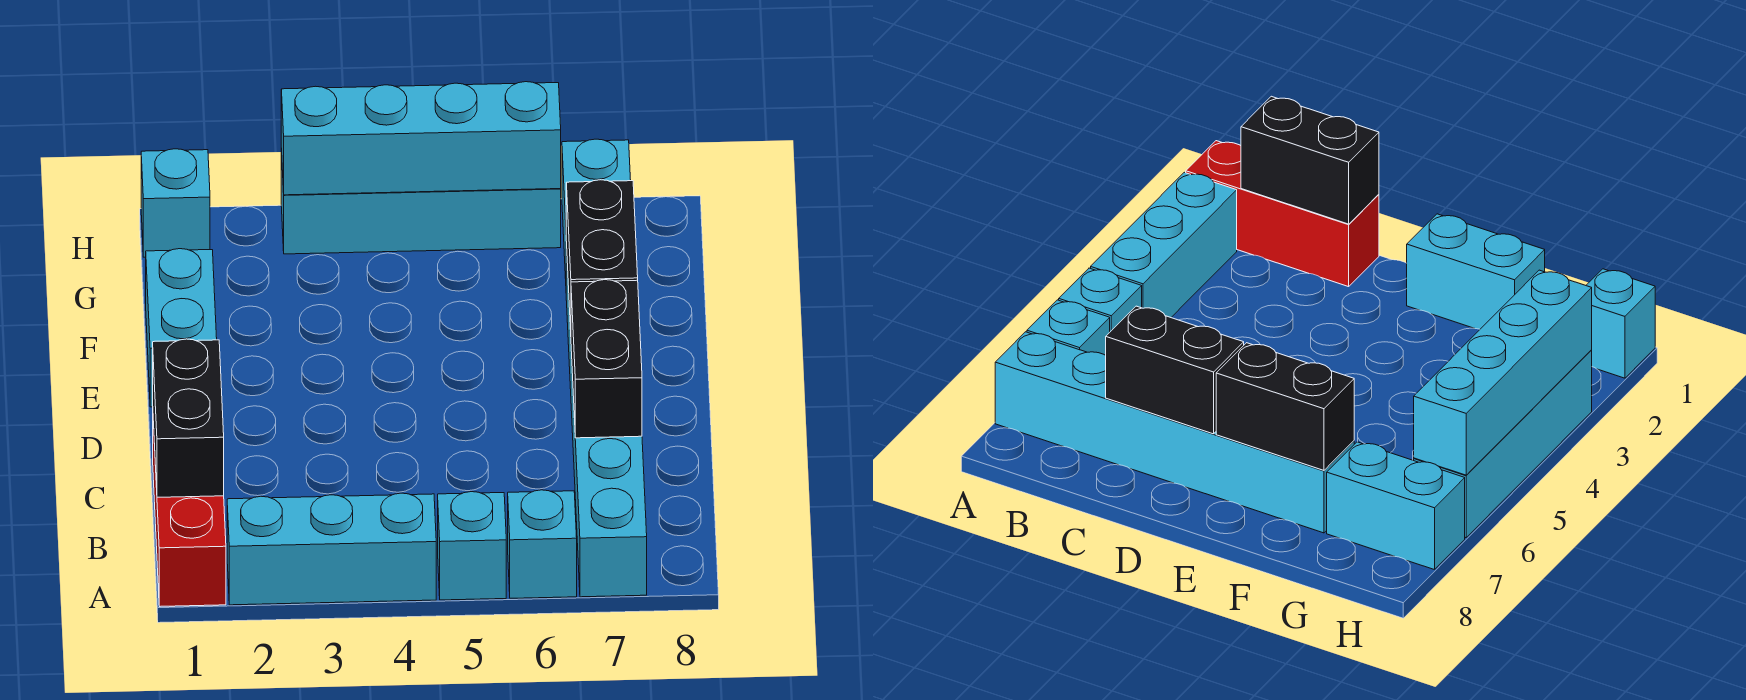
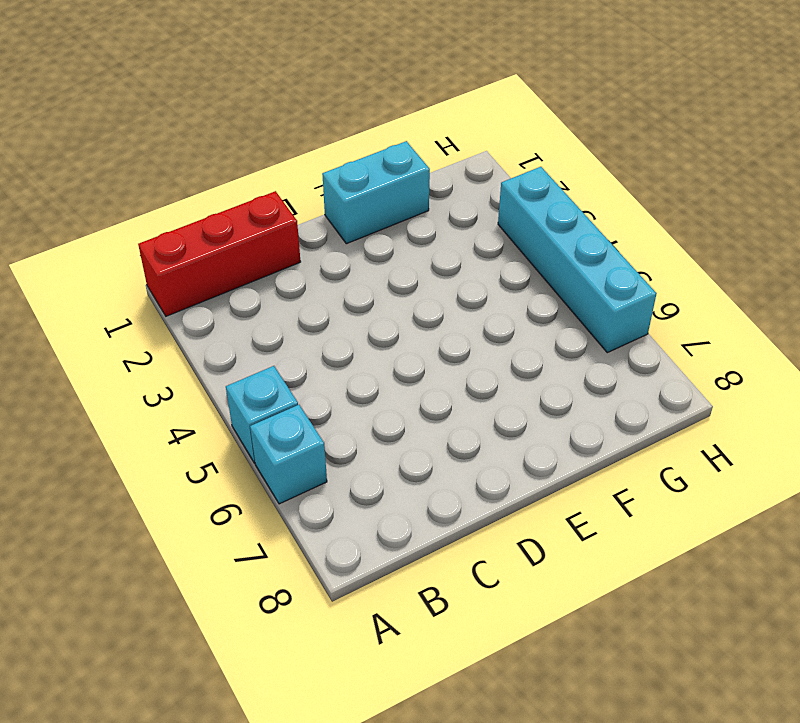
none -> cyan 1x3 brick [227,493,436,605]
none -> cyan 1x6 brick [566,242,647,597]
none -> cyan 1x2 brick [562,139,631,279]

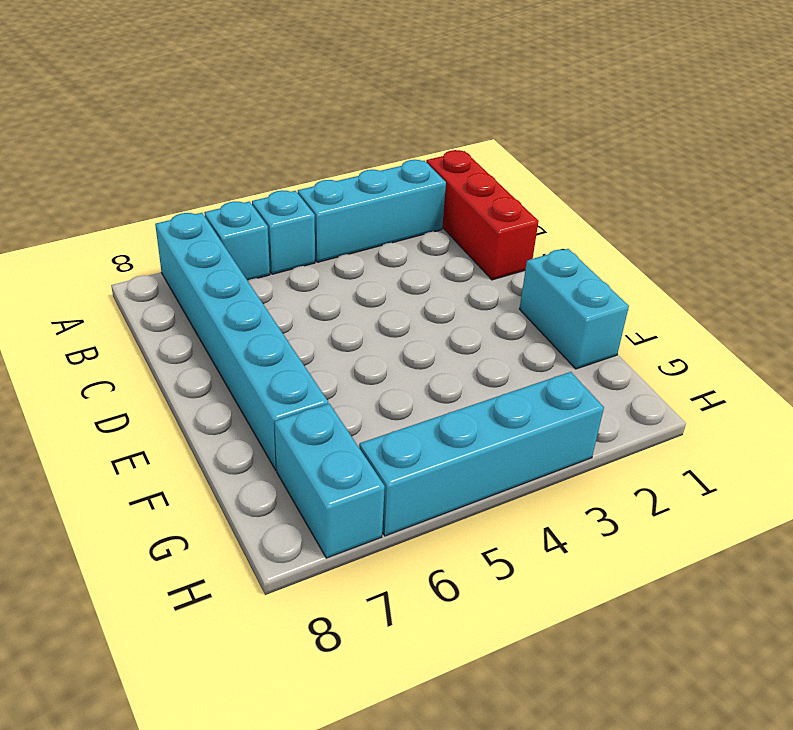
none -> cyan 1x1 brick [141,149,210,257]
none -> black 1x2 brick [153,339,224,497]
none -> black 1x2 brick [571,280,642,438]

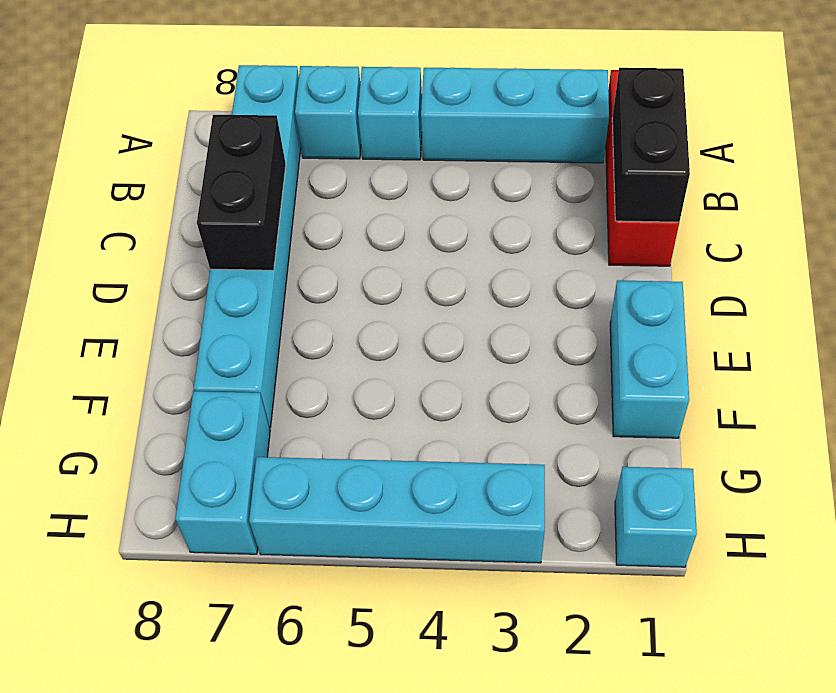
none -> black 1x2 brick [566,180,638,330]
none -> cyan 1x4 brick [281,82,561,195]

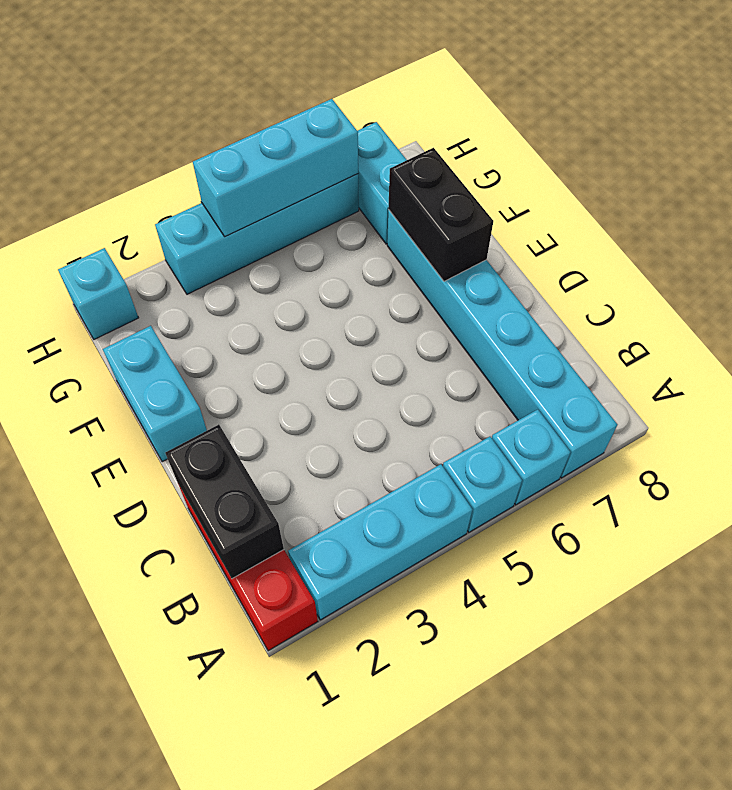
cyan 1x3 brick [193,99,358,236] -> cyan 1x4 brick [281,82,561,195]
none -> black 1x2 brick [571,280,642,438]

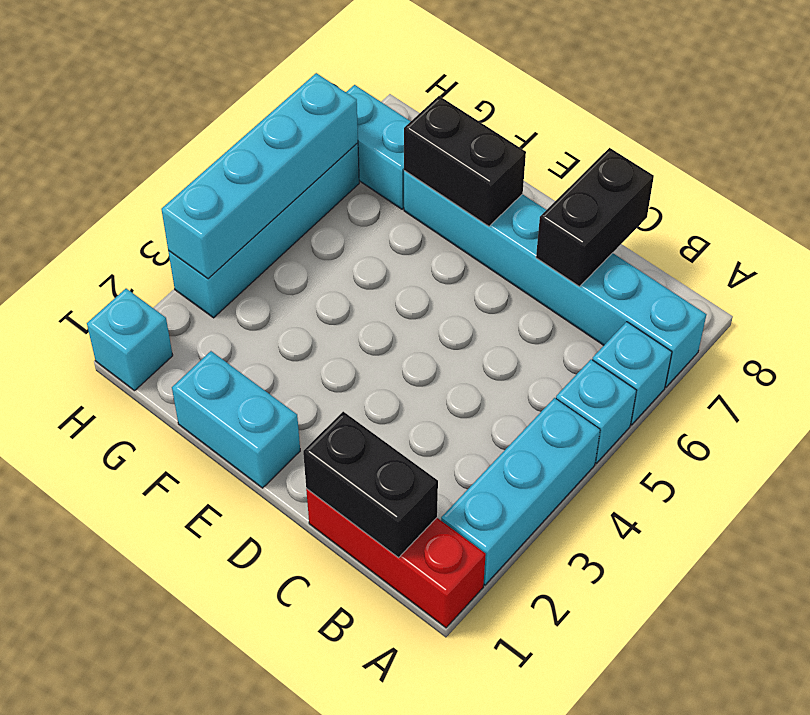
black 1x2 brick [536,148,654,287] -> black 1x2 brick turned to [571,280,642,438]

